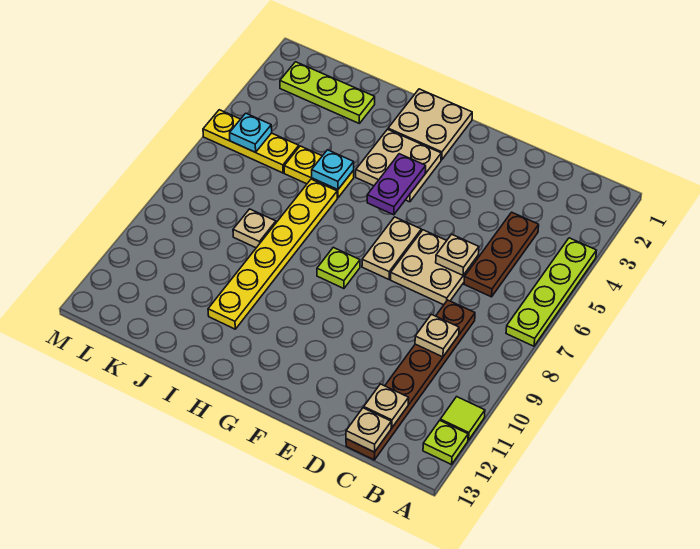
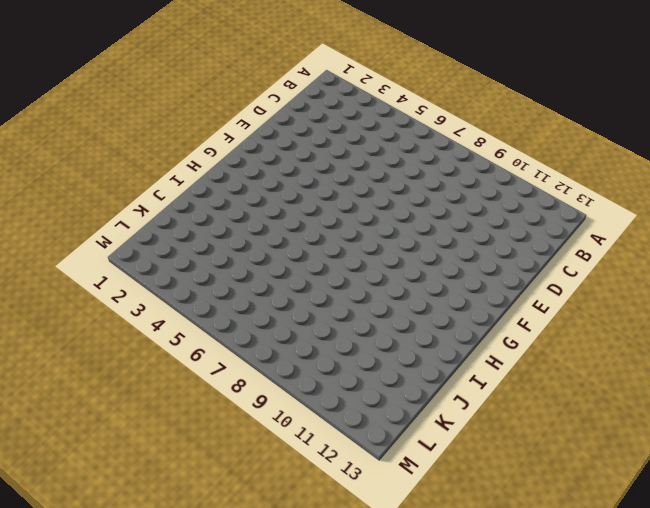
none -> lime 1x4 plate [506,238,596,346]
none -> lime 1x1 tile [440,397,485,440]
none -> lime 1x1 plate [423,421,468,465]

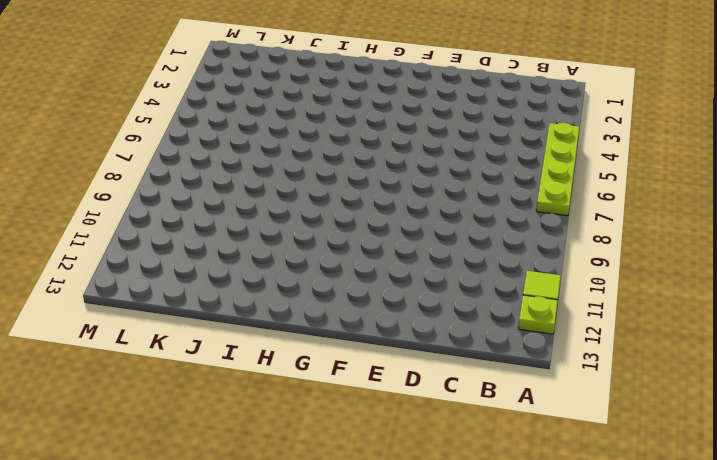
none -> brown 1x3 plate [464,212,539,297]
none -> brown 1x6 plate [346,300,475,460]
none -> tan 2x2 plate [391,230,478,305]

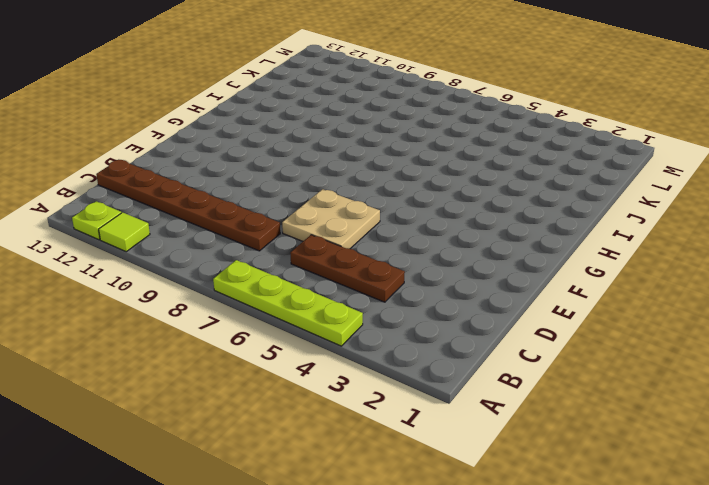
none -> tan 1x2 plate [362,217,421,279]
none -> tan 2x2 plate [388,89,472,160]
none -> tan 2x2 plate [356,129,441,202]

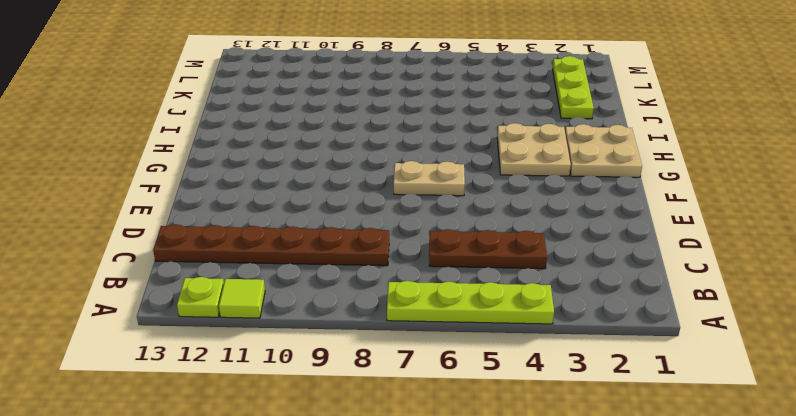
none -> tan 2x2 plate [391,230,478,305]
none -> lime 1x1 plate [317,247,360,289]
none -> yellow 1x2 plate [284,146,354,198]

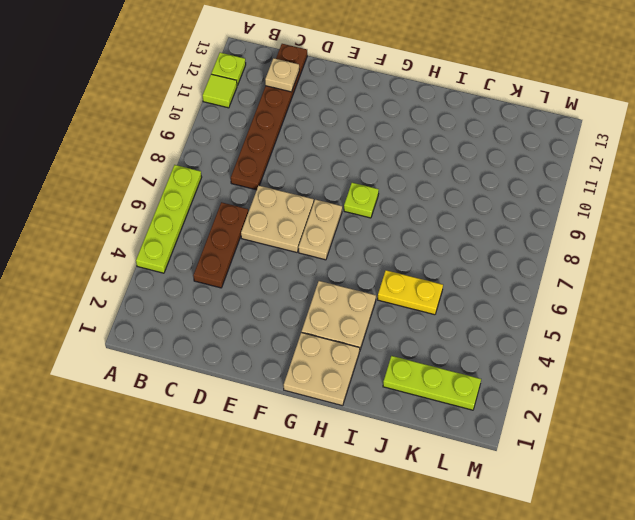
none -> yellow 1x6 plate [208,179,337,329]
none -> tan 1x1 plate [233,209,276,248]
none -> yellow 1x3 plate [203,110,299,173]

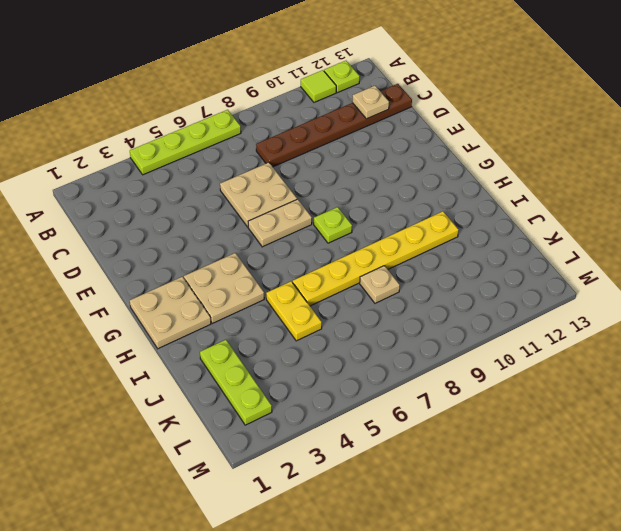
none -> brown 1x3 plate [464,212,539,297]
none -> yellow 1x3 plate [203,110,299,173]
none -> tan 1x1 plate [415,314,459,357]

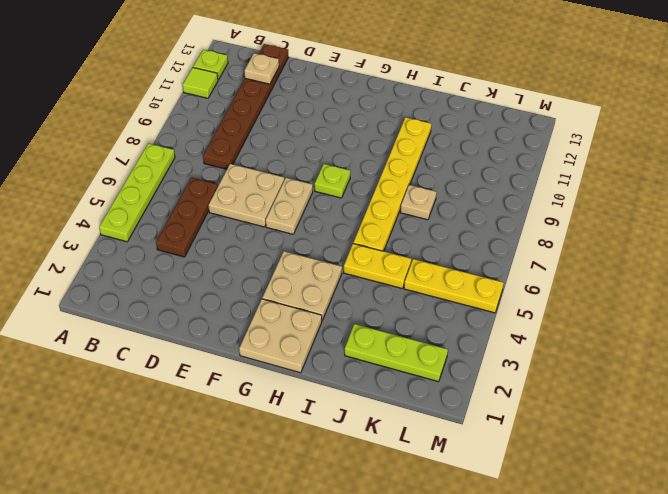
none -> tan 1x1 plate [415,314,459,357]
none -> tan 1x1 plate [346,408,391,452]
none -> tan 1x1 plate [436,234,479,275]

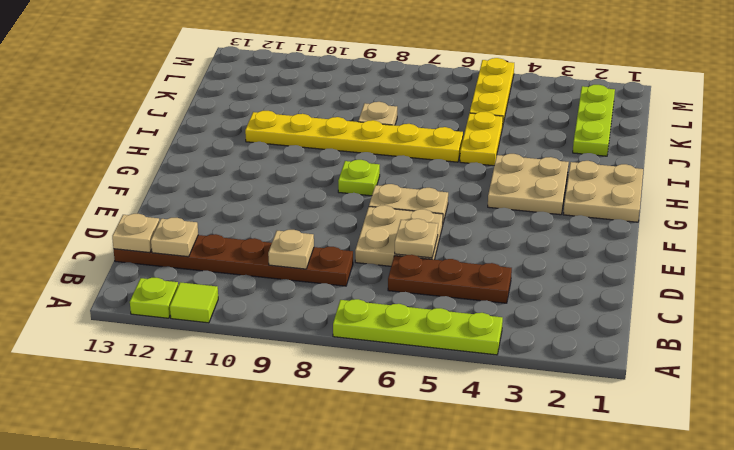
none -> purple 1x2 plate [367,154,426,215]
none -> cyan 1x1 plate [312,150,354,190]
none -> cyan 1x1 plate [230,113,272,152]

